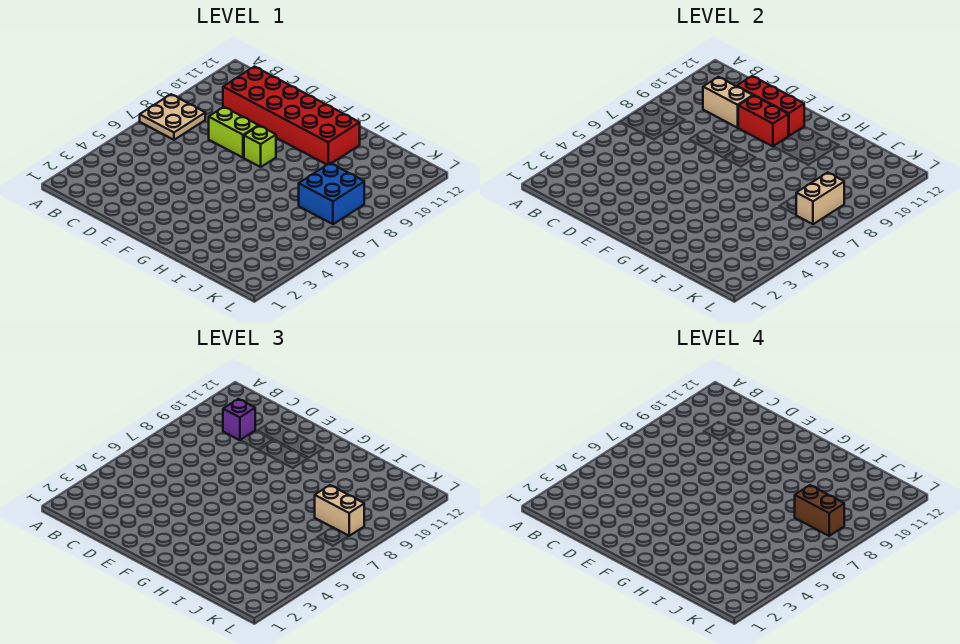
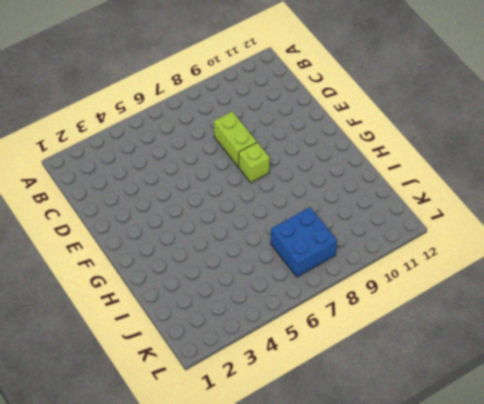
none -> tan 2x2 plate [140,94,205,140]
none -> red 2x6 brick [223,67,360,165]
none -> tan 1x2 brick [703,77,753,128]

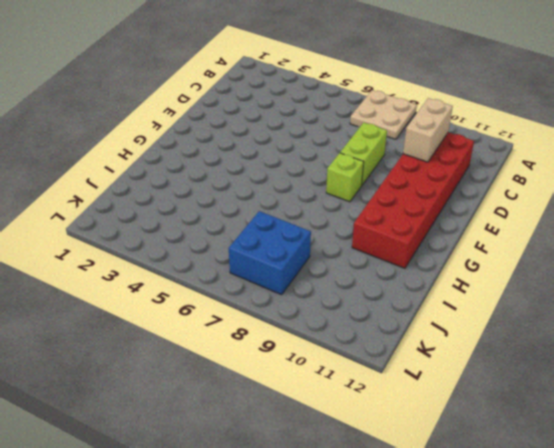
none -> red 1x3 brick [737,76,804,136]
none -> red 1x2 brick [738,96,788,146]
none -> tan 1x2 brick [796,172,844,224]

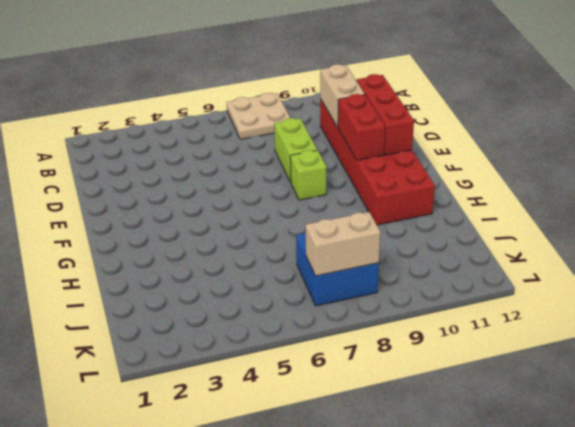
none -> purple 1x1 brick [223,399,255,440]
none -> tan 1x2 brick [315,485,364,536]
none -> brown 1x2 brick [795,485,844,536]

